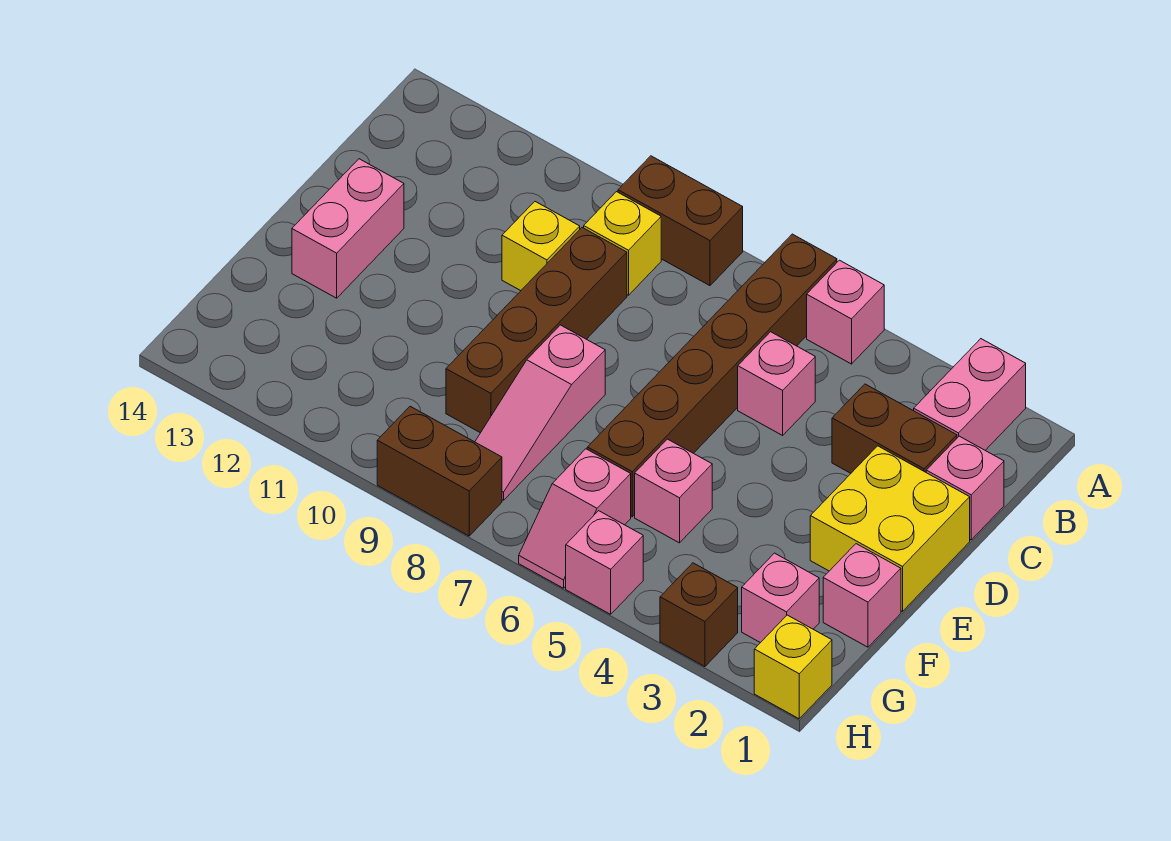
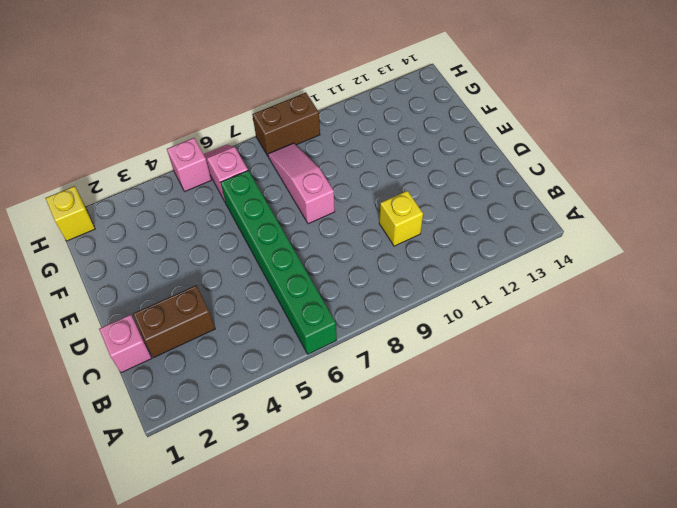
green 1x6 brick [220,171,337,354] -> brown 1x6 brick [587,234,837,517]
none -> pink 1x2 brick [914,339,1026,450]
none -> pink 1x1 brick [807,260,884,364]
none -> brown 1x2 brick [618,156,743,286]

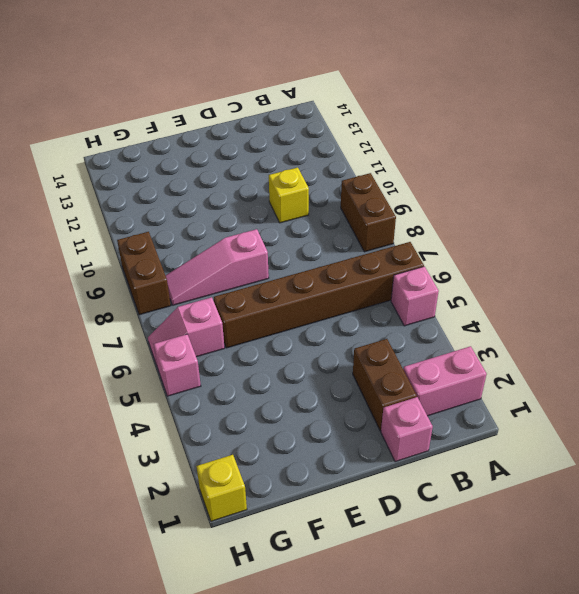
none -> yellow 1x1 brick [584,192,661,295]
none -> pink 1x1 brick [738,332,815,435]
none -> brown 1x4 brick [446,228,627,433]

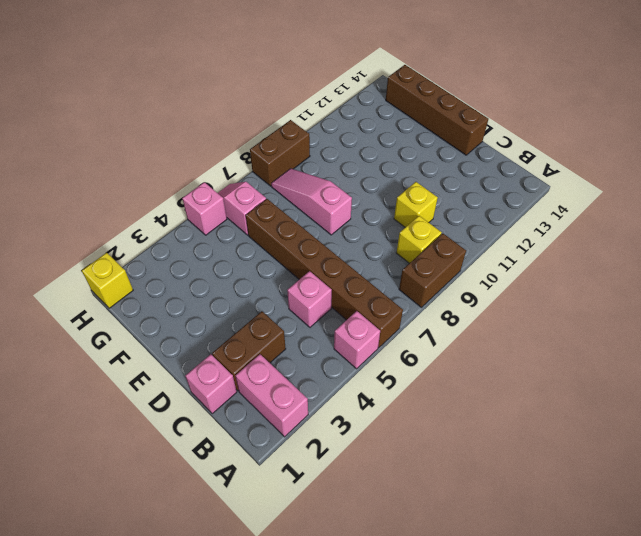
brown 1x4 brick [386,65,488,155] -> brown 1x4 brick moved to [446,228,627,433]
none -> yellow 2x2 brick [810,446,970,612]
none -> pink 1x2 brick [292,159,404,298]
none -> pink 1x1 brick [823,544,901,647]

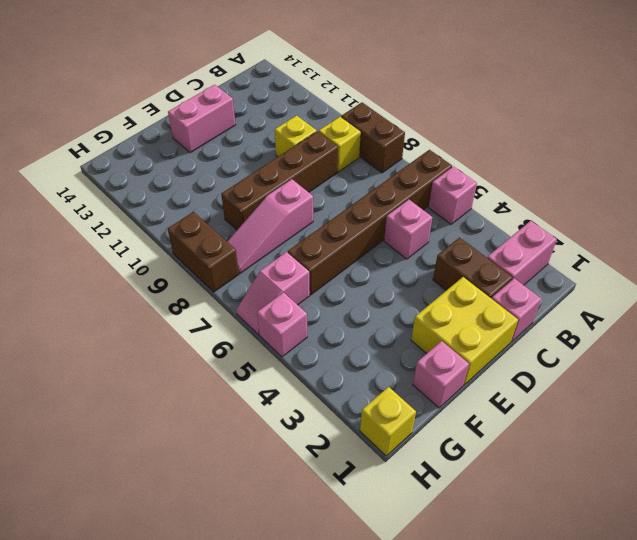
none -> pink 1x1 brick [635,439,712,543]
none -> pink 1x1 brick [742,553,819,643]
none -> brown 1x1 brick [660,563,738,667]

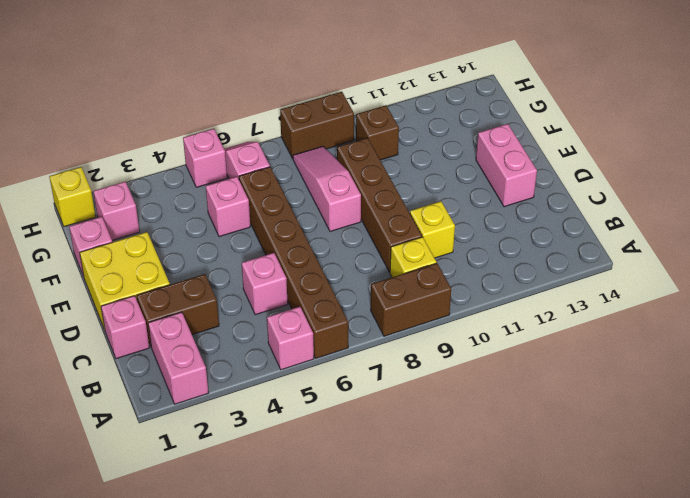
brown 1x1 brick [356,105,399,160] -> brown 1x1 brick moved to [660,563,738,667]

